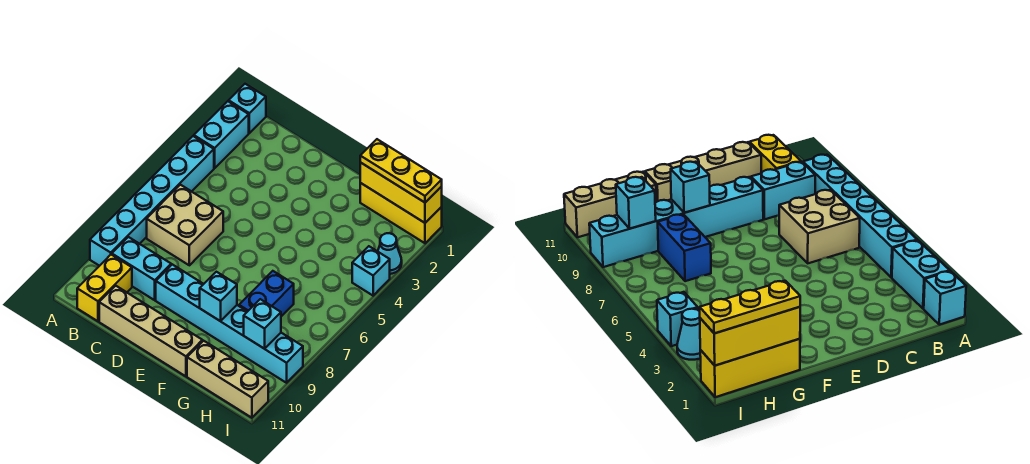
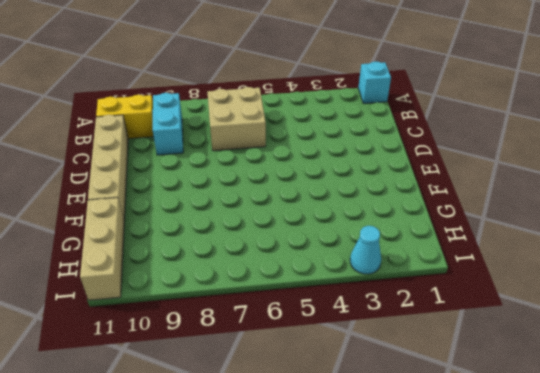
none -> cyan 1x2 brick [194,101,249,168]
none -> cyan 1x6 brick [90,136,214,266]
none -> cyan 1x6 brick [156,264,303,383]

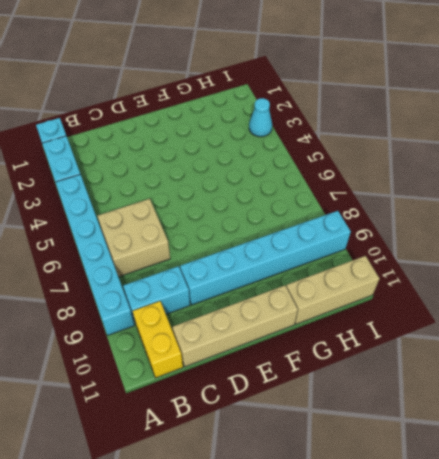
none -> yellow 1x3 brick [360,183,442,243]
none -> blue 1x2 brick [239,271,294,316]
none -> cyan 1x1 brick [352,246,390,296]

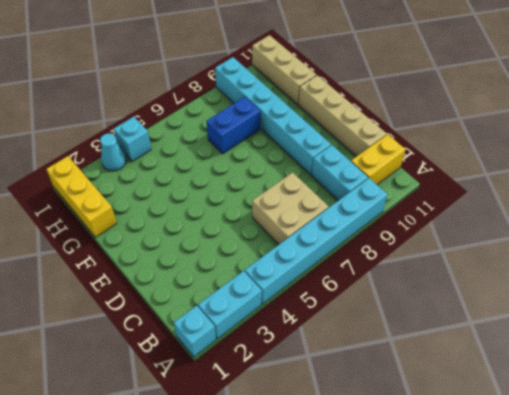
none -> cyan 1x1 brick [200,272,237,321]
none -> yellow 1x3 brick [360,162,442,223]
none -> cyan 1x1 brick [244,299,281,349]

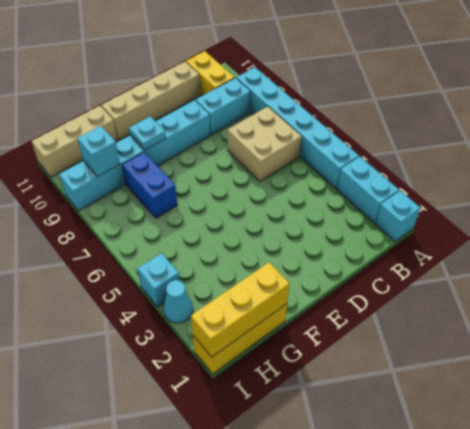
cyan 1x1 plate [129,116,166,150] -> cyan 1x1 brick [200,272,237,321]
none -> yellow 1x3 plate [360,139,442,202]

